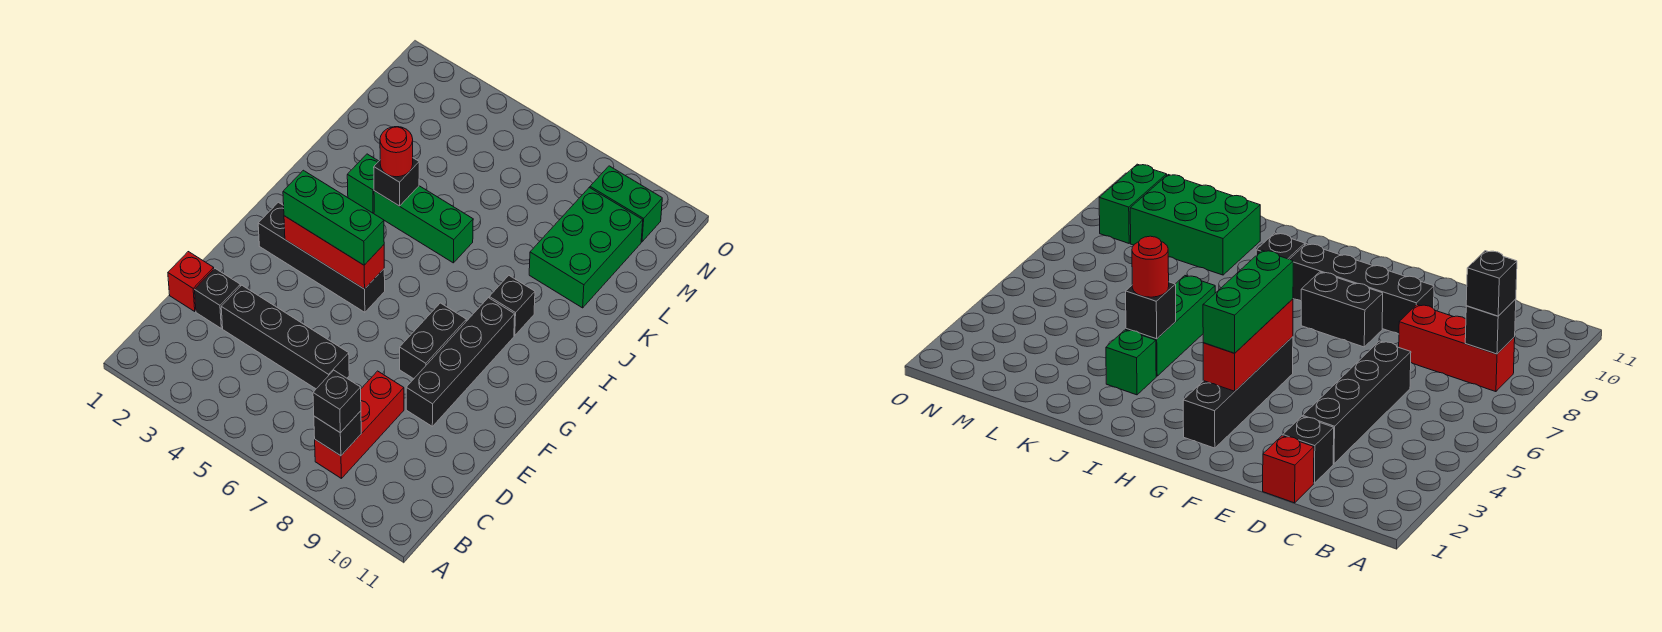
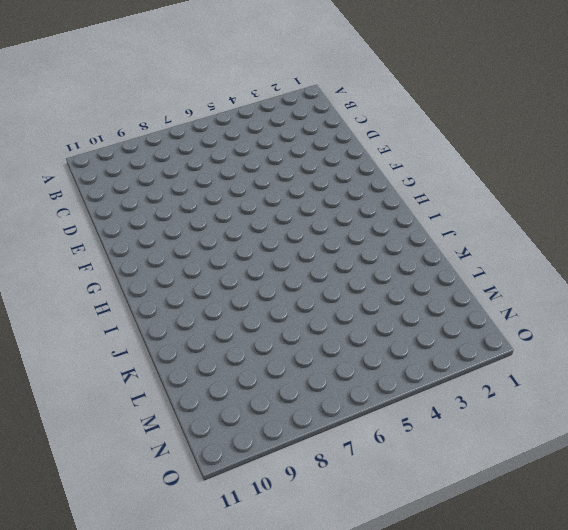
none -> red 1x3 brick [315,371,404,479]
none -> red 1x1 brick [168,252,214,311]
none -> black 1x1 brick [195,269,240,328]

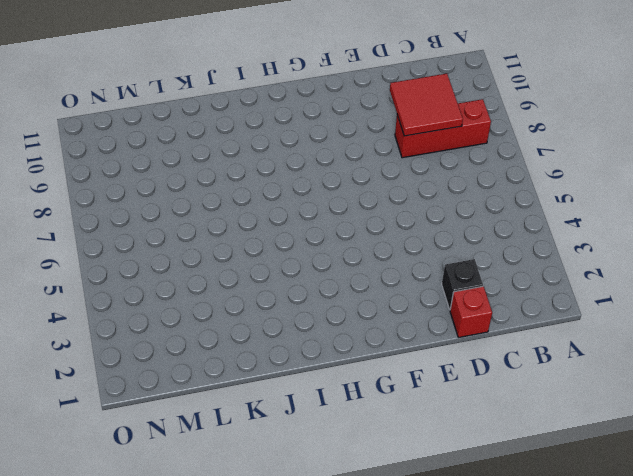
red 2x2 tile [390,74,463,136] -> none
none -> black 1x4 brick [221,285,349,389]
none -> black 1x4 brick [406,298,515,426]
none -> black 1x2 brick [400,303,466,379]

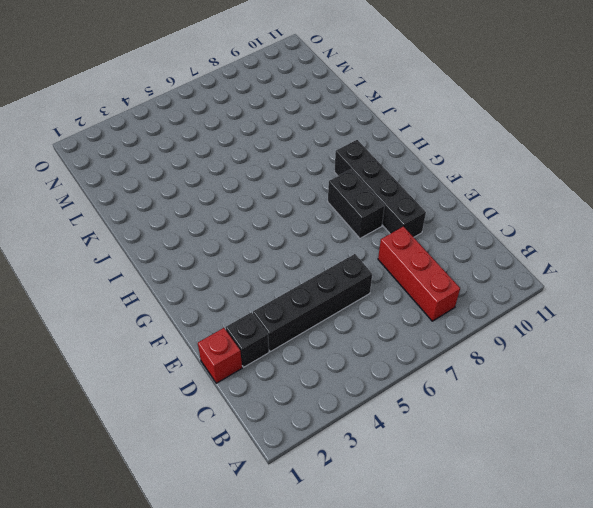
none -> black 1x4 brick [258,202,385,312]
none -> black 1x1 brick [489,276,535,336]
none -> green 1x1 brick [347,154,379,213]

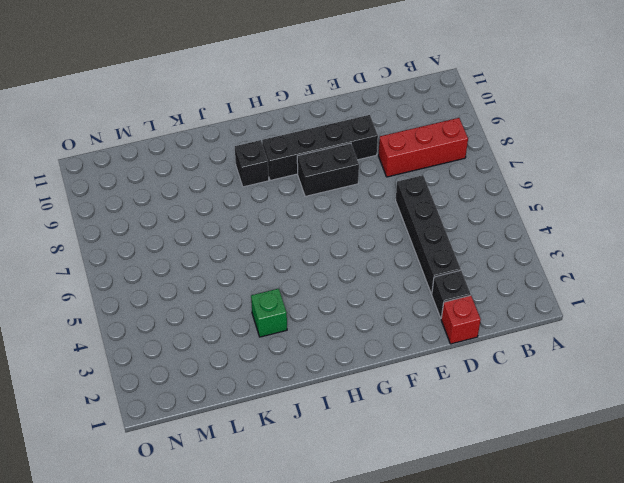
none -> black 1x4 brick [258,202,385,312]
none -> green 1x3 brick [374,186,473,263]
none -> green 2x3 brick [529,188,643,308]

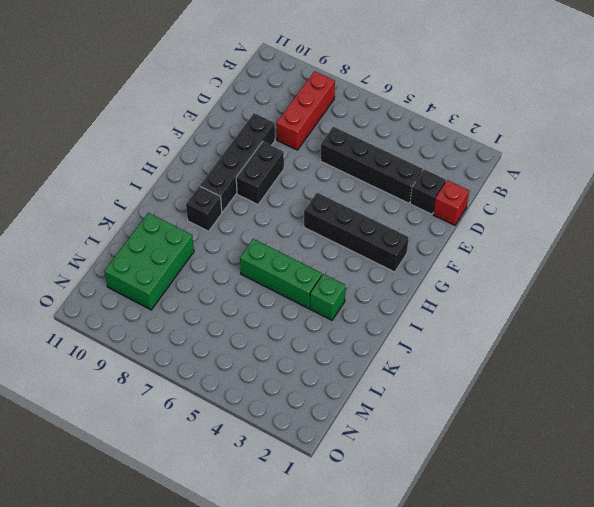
none -> green 1x2 brick [590,166,662,242]
none -> black 1x1 brick [314,411,361,456]
none -> red 1x3 brick [284,216,384,289]

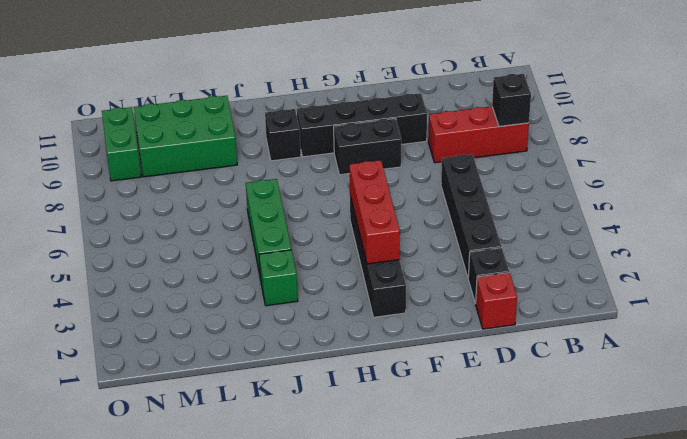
none -> black 1x1 brick [374,158,419,206]
none -> black 1x1 brick [313,370,361,433]
none -> green 1x3 brick [283,170,384,265]

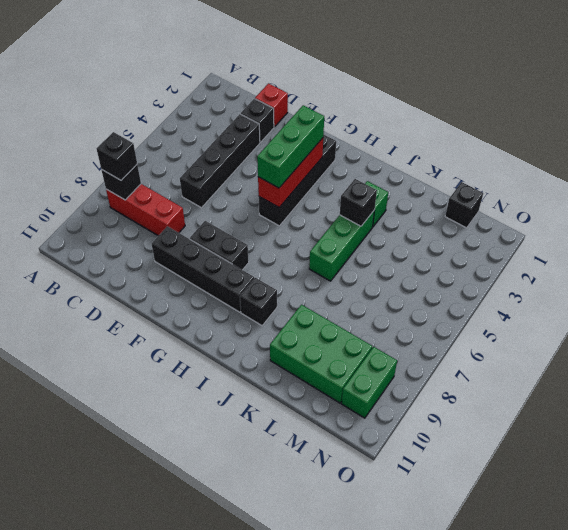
black 1x1 brick [445,182,483,228] -> none
none -> red 1x1 round brick [380,127,413,177]

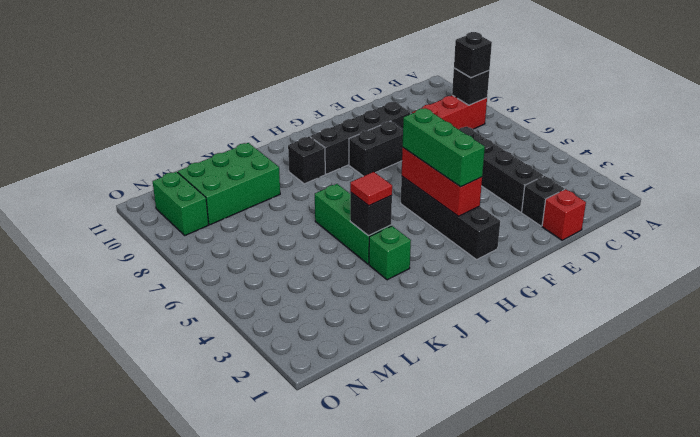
red 1x1 tile [350,172,392,206] -> red 1x1 round brick [380,127,413,177]

